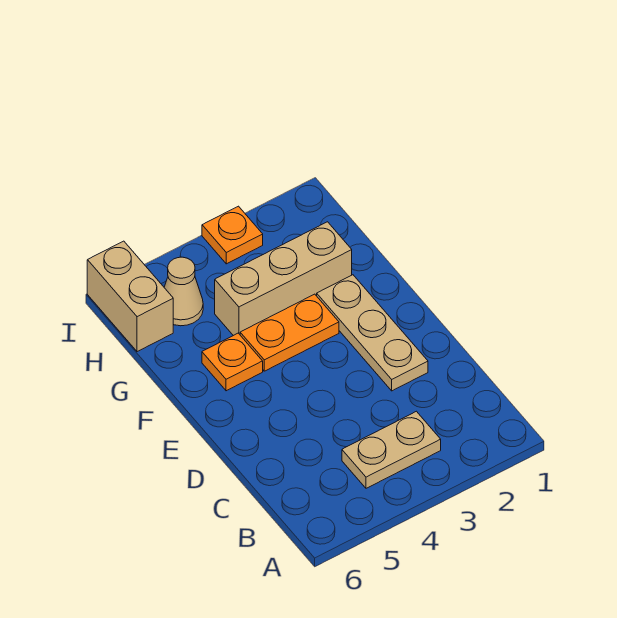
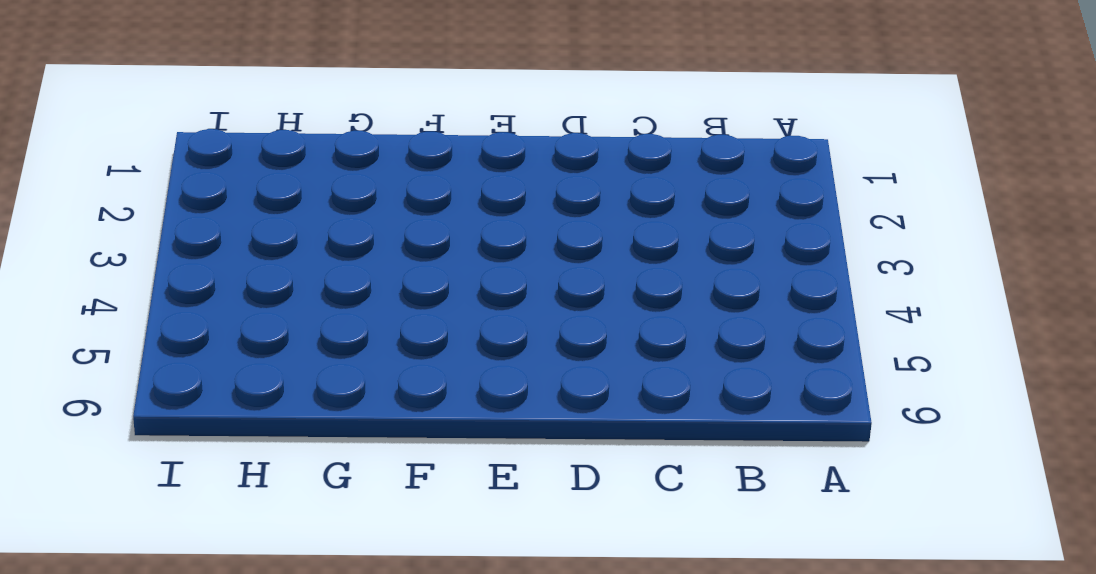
none -> tan 1x2 plate [342,411,441,488]
none -> tan 1x3 plate [317,275,428,391]

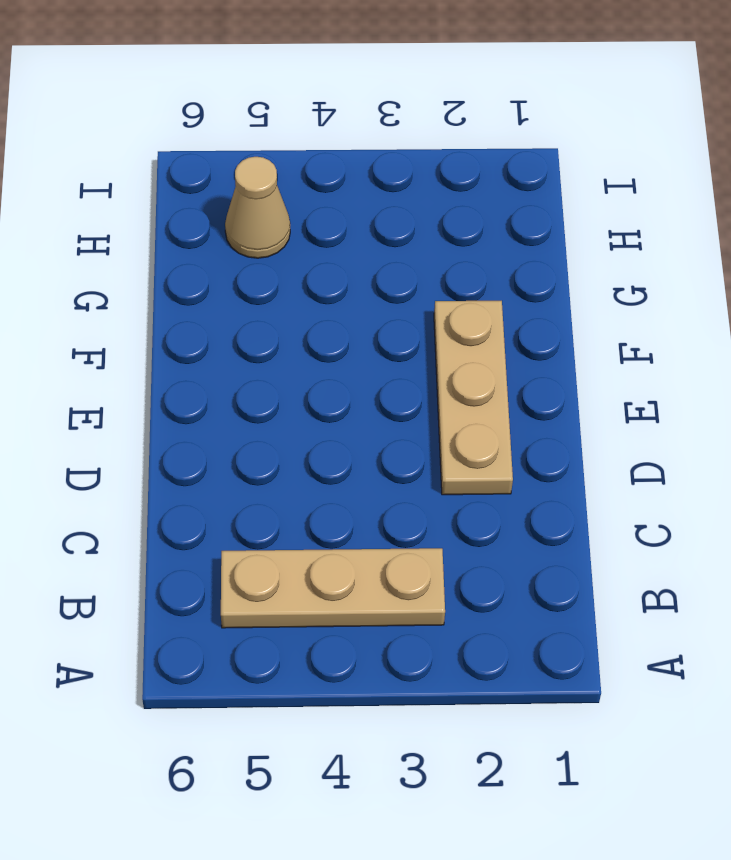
tan 1x3 plate [221,548,445,628] -> tan 1x2 plate [342,411,441,488]
none -> orange 1x2 plate [240,294,339,371]
none -> orange 1x1 plate [202,333,263,391]

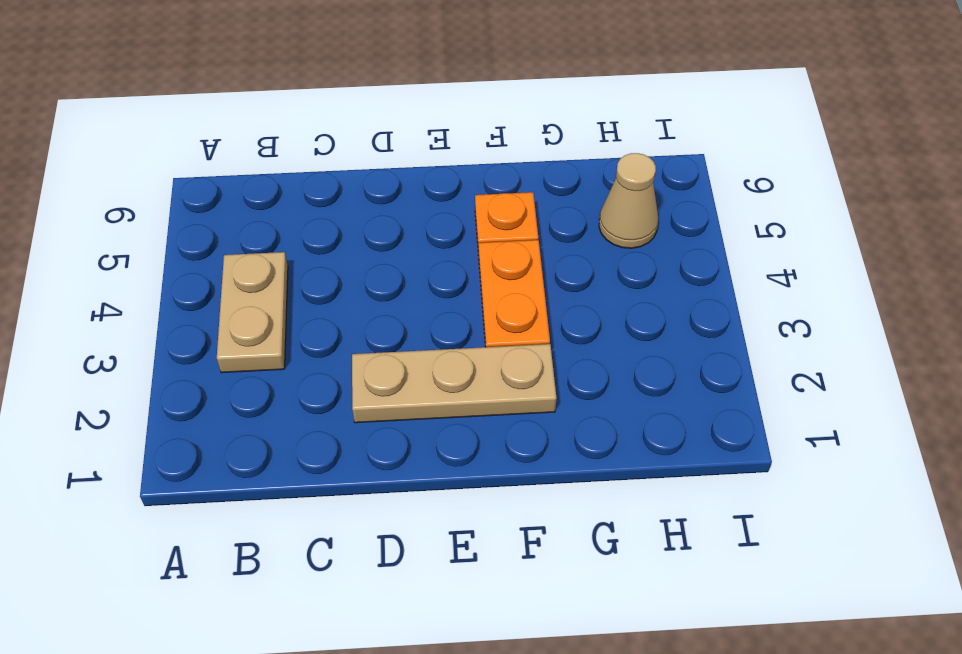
none -> tan 1x3 brick [215,222,352,336]
none -> tan 1x2 brick [87,241,173,352]

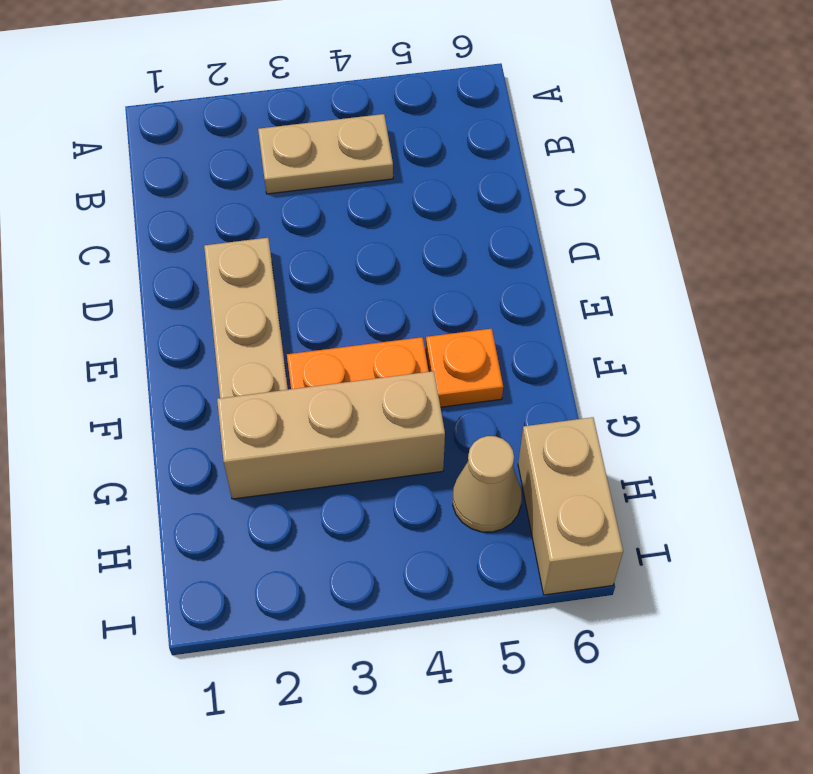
none -> orange 1x1 plate [202,206,263,264]

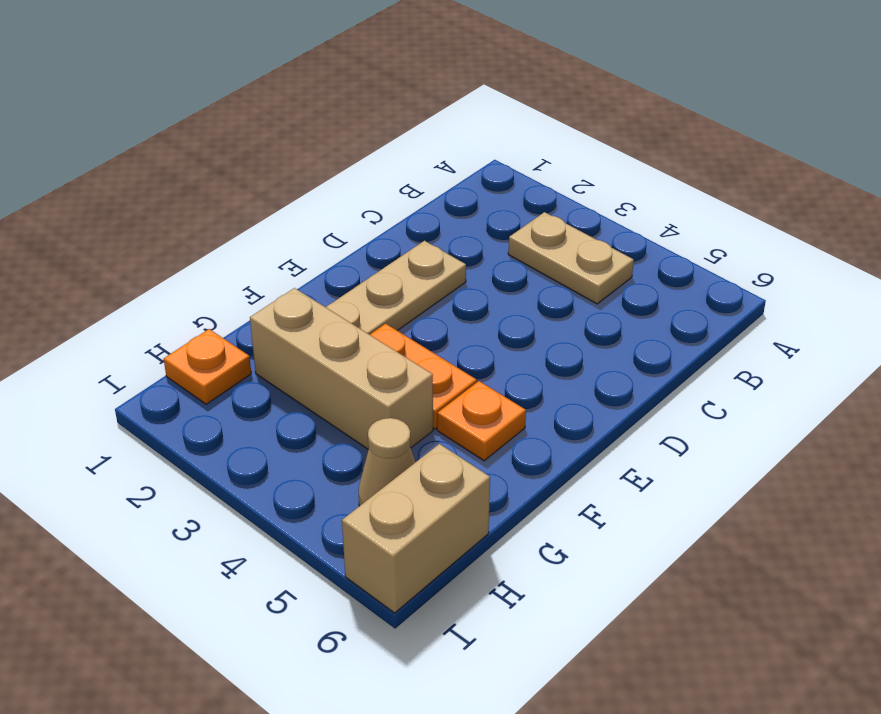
orange 1x1 plate [164,329,251,404] -> orange 1x1 plate moved to [202,206,263,264]

